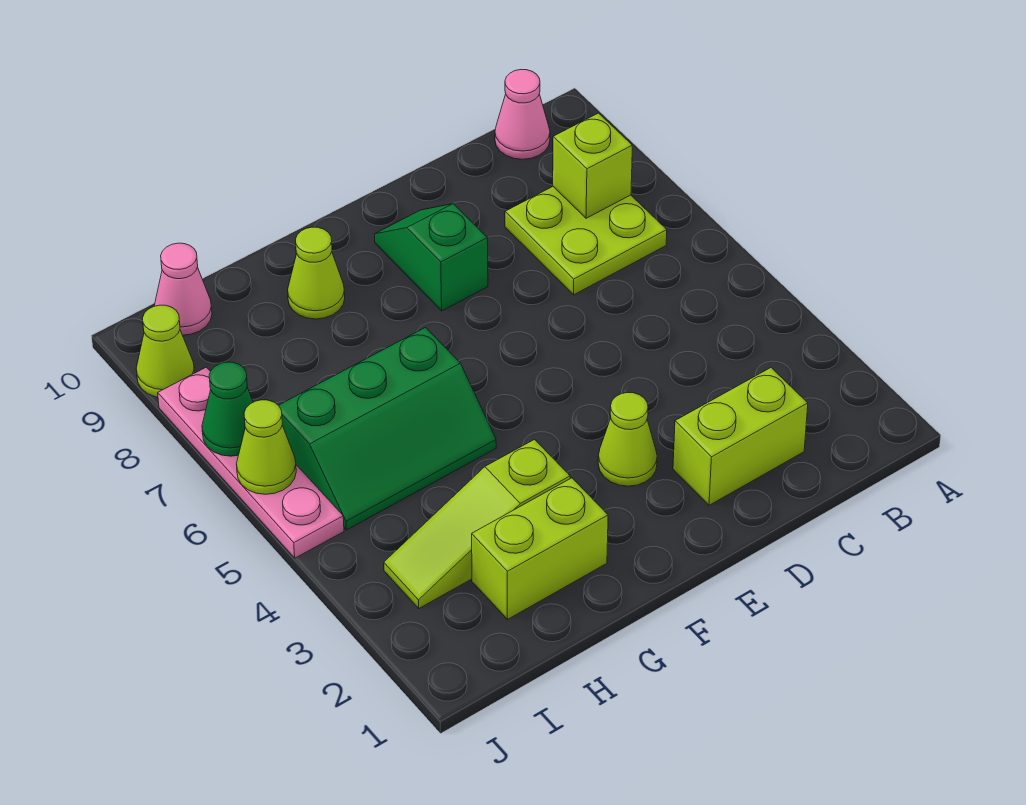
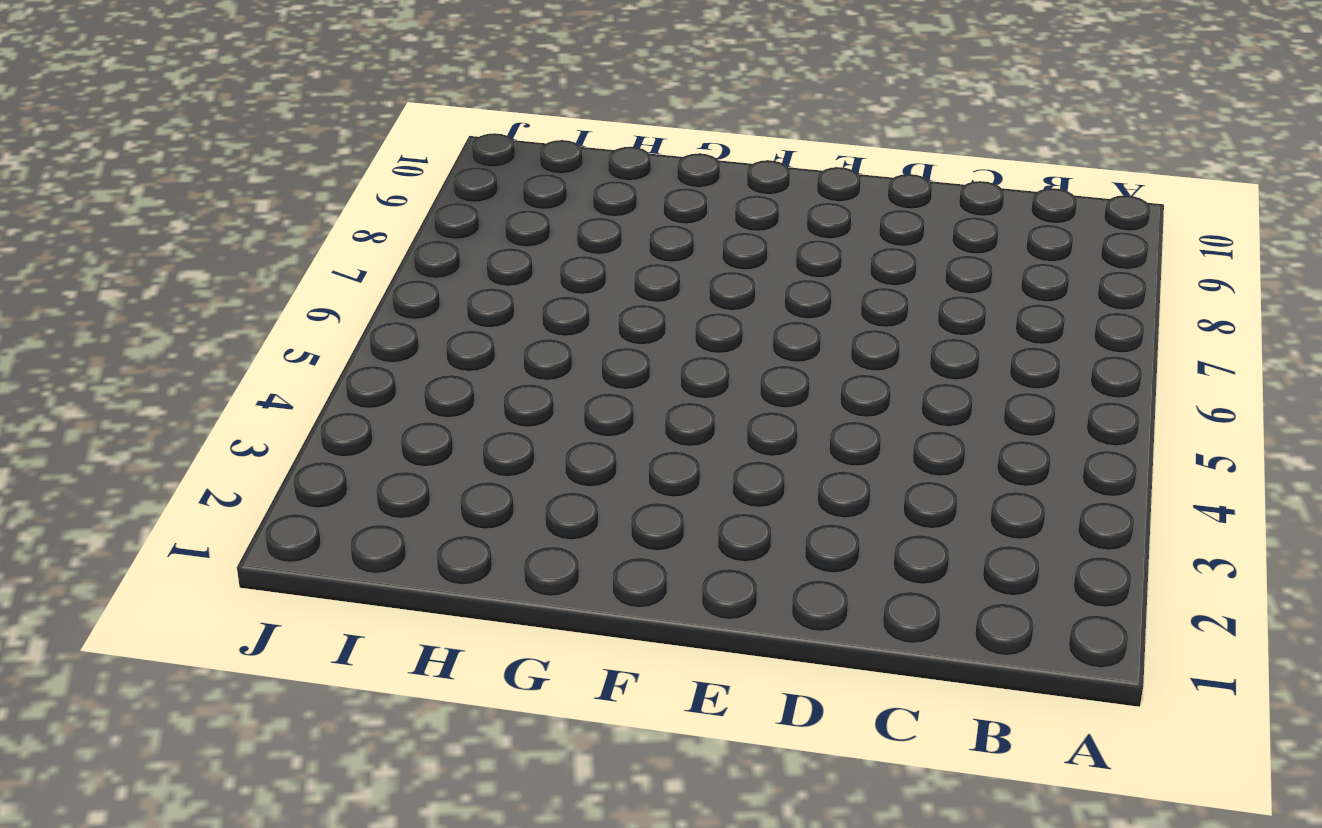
none -> lime 2x2 plate [505,187,667,295]
none -> pink 1x1 cone [495,70,550,159]
none -> lime 1x2 brick [673,368,808,505]

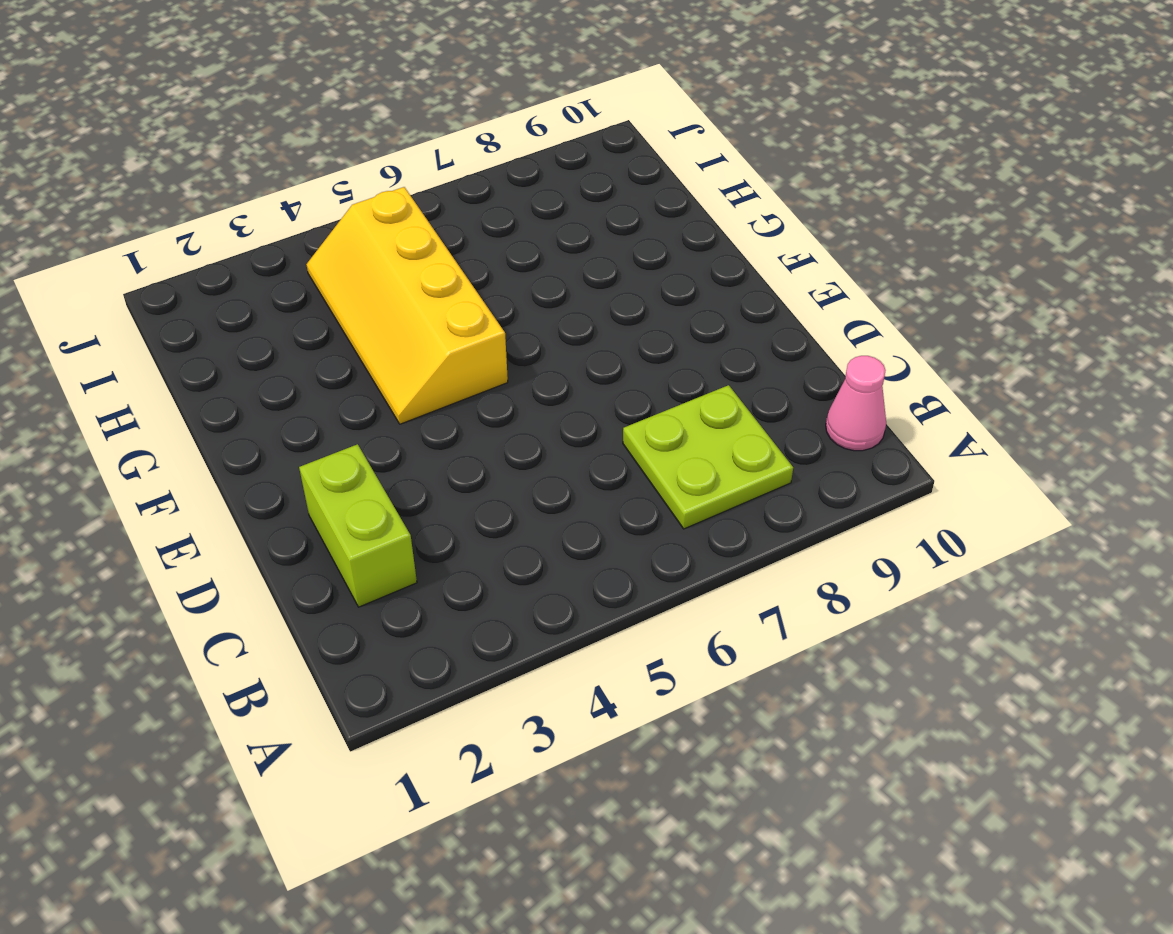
yellow 2x4 slope [306,187,508,424] -> green 2x3 slope [279,327,496,530]
none -> lime 1x1 cone [598,393,657,486]
none -> green 1x2 slope [375,204,488,311]
none -> lime 1x2 brick [472,478,608,619]

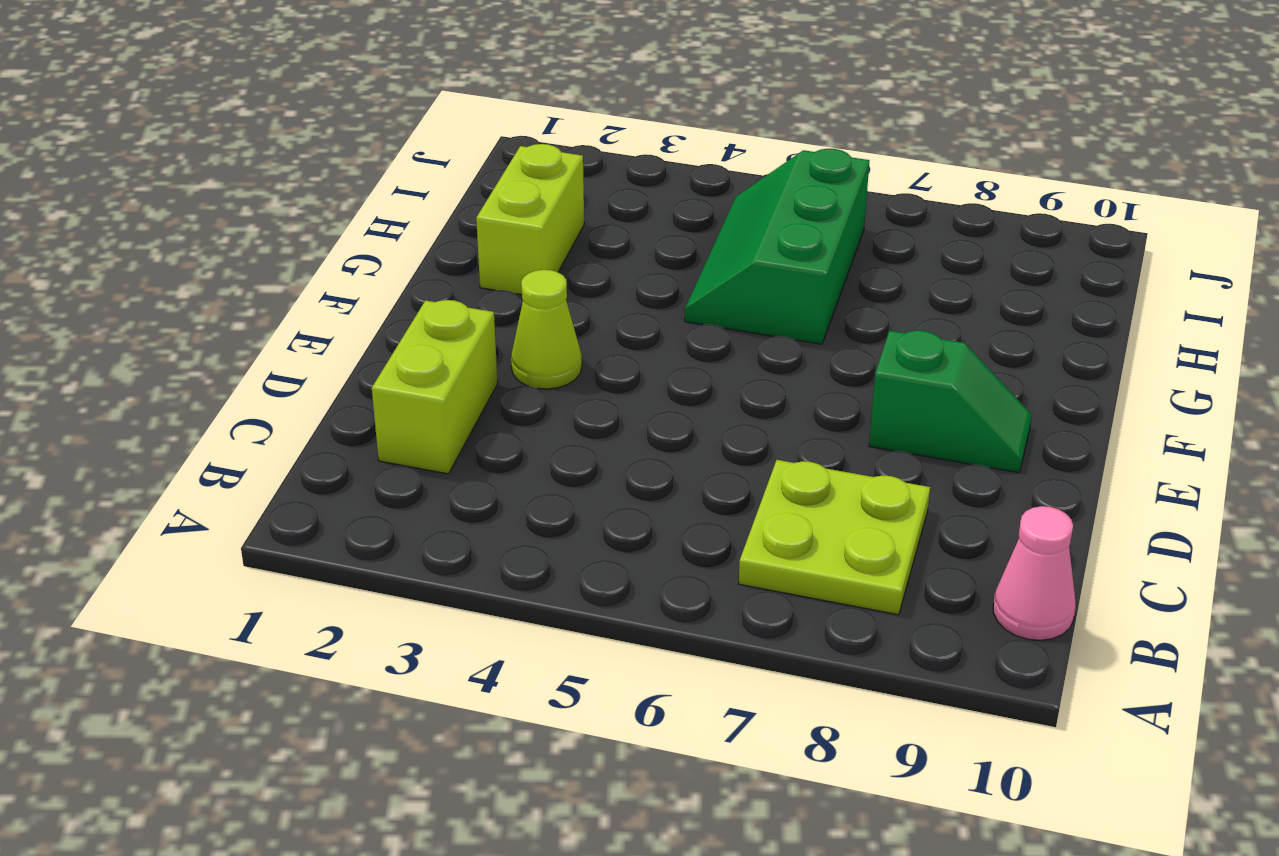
none -> lime 1x3 slope [384,440,570,608]
none -> lime 1x1 cone [288,227,345,319]
none -> pink 1x1 cone [154,243,212,335]

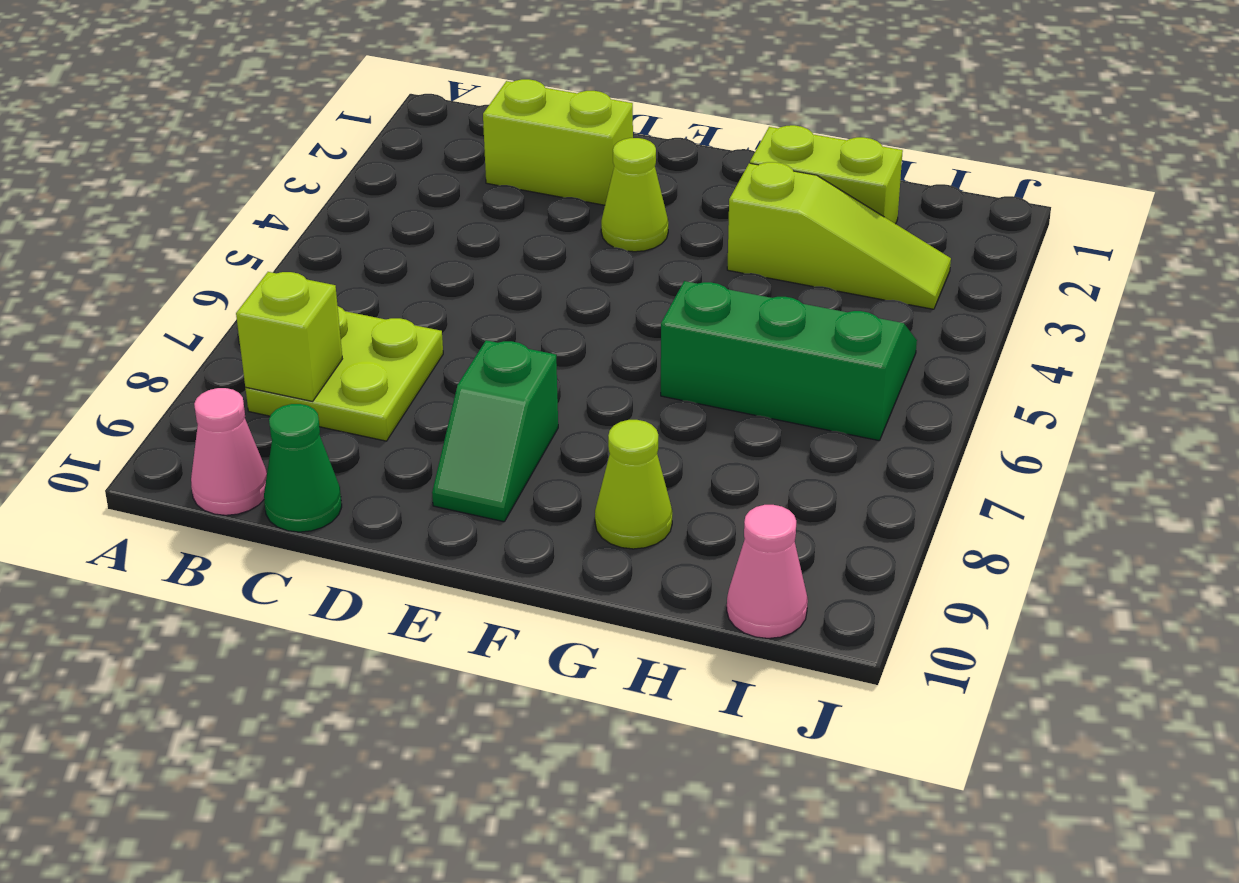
green 1x1 cone [264,404,342,532] -> green 1x1 cone moved to [202,362,253,456]
none -> pink 1x4 plate [158,367,344,558]
none -> lime 1x1 cone [136,305,195,397]
none -> lime 1x1 cone [236,400,296,494]

